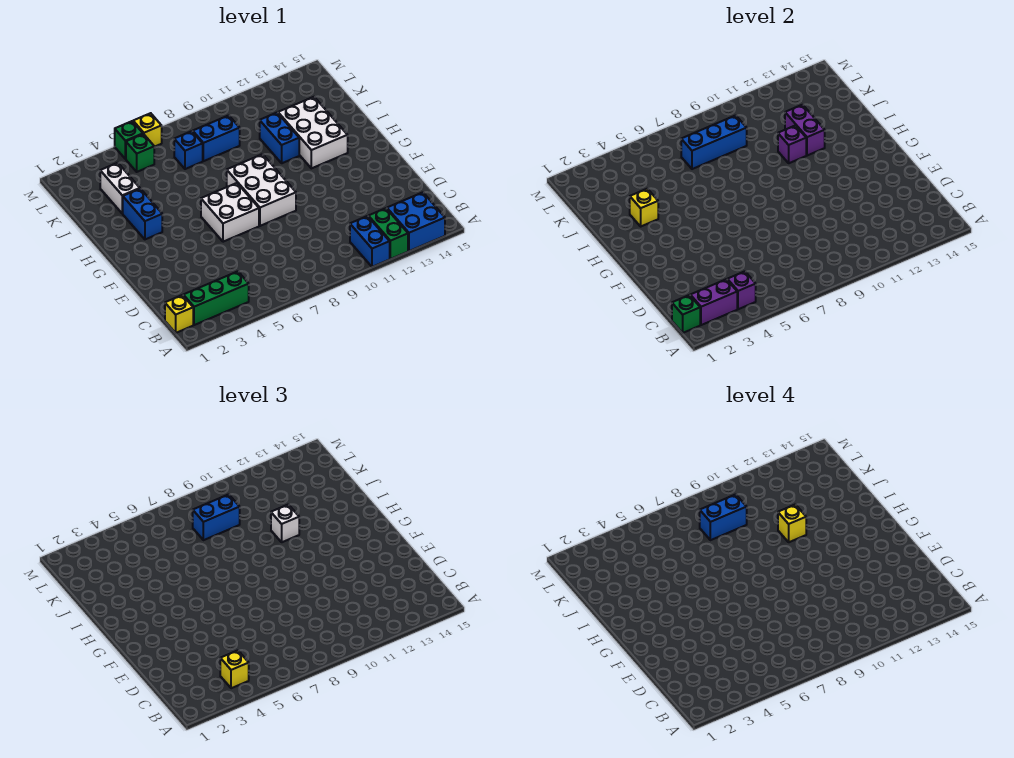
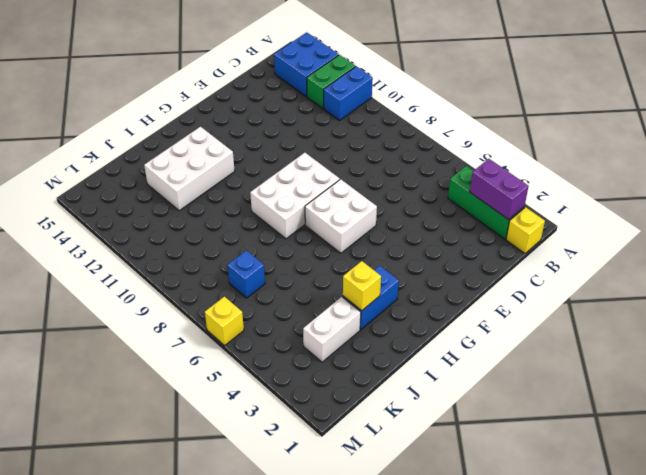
none -> blue 1x2 brick [260,113,299,163]
none -> blue 1x2 brick [192,115,240,161]
none -> green 1x1 brick [126,134,154,172]

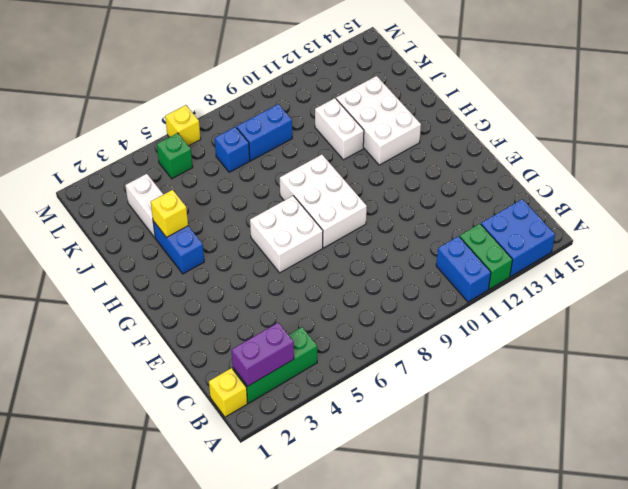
white 1x2 brick [315,98,364,160] -> blue 1x2 brick [260,113,299,163]
none -> green 1x1 brick [115,121,143,159]
none -> green 1x1 brick [672,295,700,333]
none -> purple 1x1 brick [727,271,756,309]

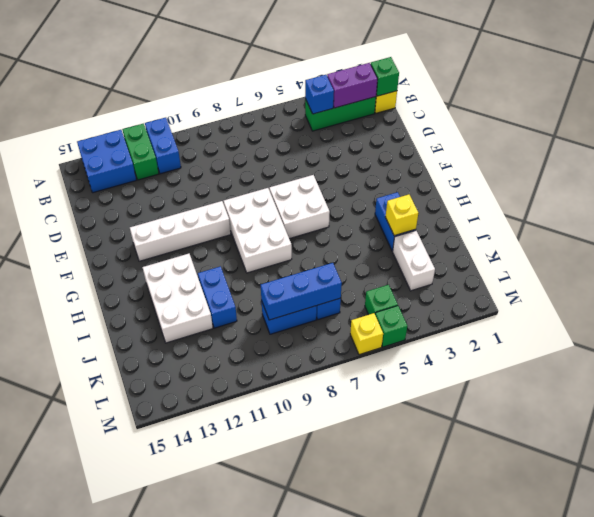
blue 1x1 brick [305,75,334,114] -> purple 1x1 brick [727,271,756,309]
white 1x4 brick [130,201,231,261] -> none
none -> purple 1x1 brick [778,125,806,163]
none -> purple 1x2 brick [785,105,825,156]
none -> yellow 1x1 brick [220,650,249,688]

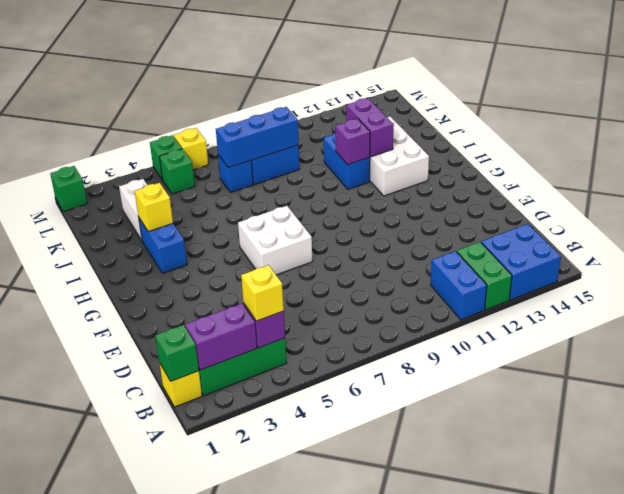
green 1x1 brick [50,166,87,212] -> none
none -> white 2x3 brick [227,154,296,226]
none -> white 1x1 brick [271,504,299,542]
none -> blue 1x2 brick [193,494,240,540]

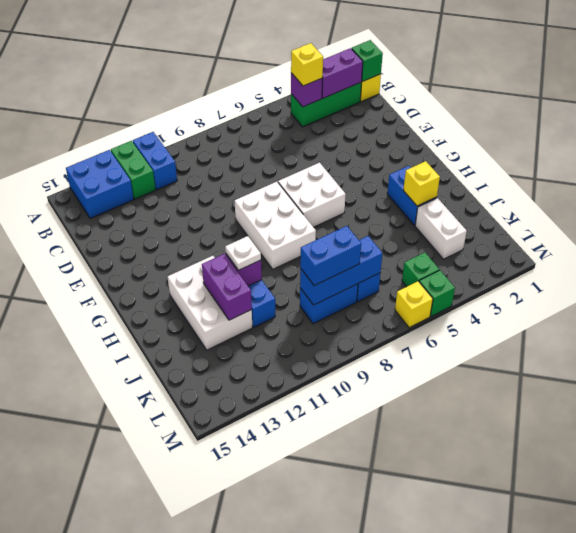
white 1x1 plate [225,236,261,270] -> white 1x1 brick [271,504,299,542]
none -> yellow 1x1 brick [778,504,806,542]
none -> blue 1x2 brick [700,494,747,540]

